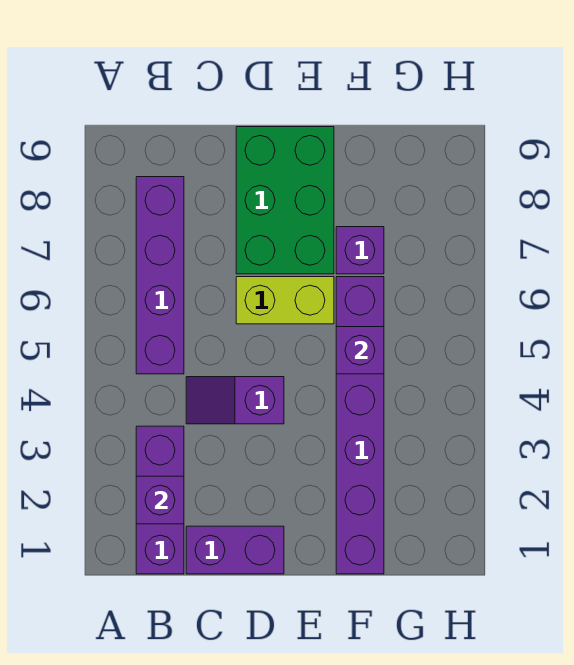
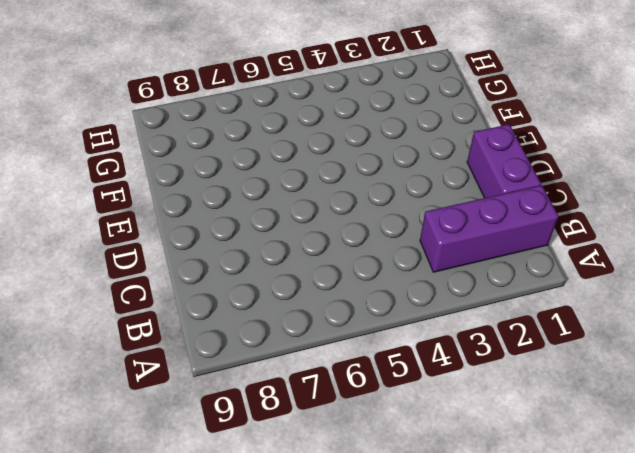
none -> purple 1x4 brick [136,177,184,374]
none -> purple 1x2 slope [186,377,284,424]

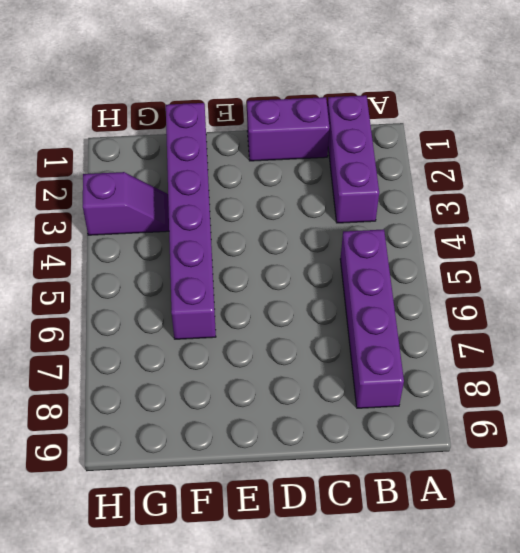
purple 1x2 slope [83,172,169,235] -> purple 1x2 slope moved to [186,377,284,424]
none -> lime 1x2 brick [236,277,334,324]
none -> green 2x3 brick [236,127,334,274]

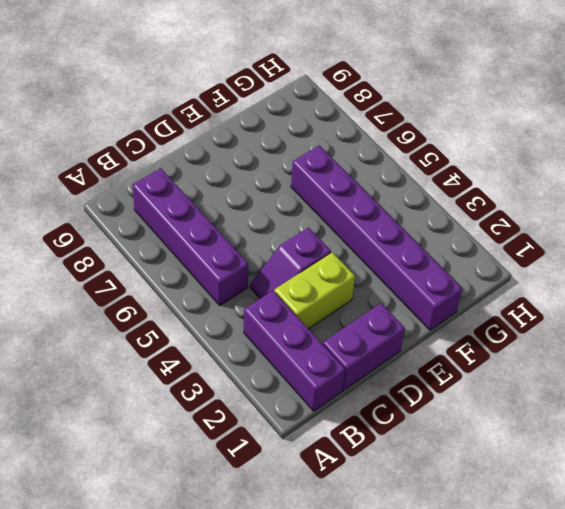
lime 1x2 brick [274,252,355,329] -> lime 1x2 brick moved to [236,277,334,324]
none -> green 2x3 brick [236,127,334,274]
none -> purple 1x1 brick [336,227,384,274]

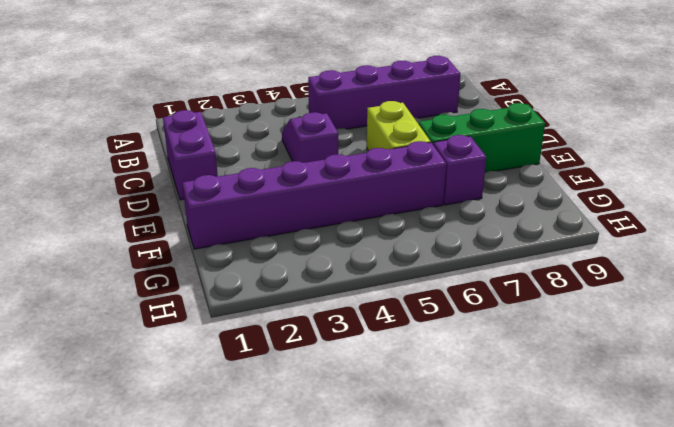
green 1x3 brick [419,103,545,173] -> green 2x3 brick [236,127,334,274]
none -> purple 1x3 brick [136,426,184,574]
none -> purple 1x1 brick [136,476,184,524]

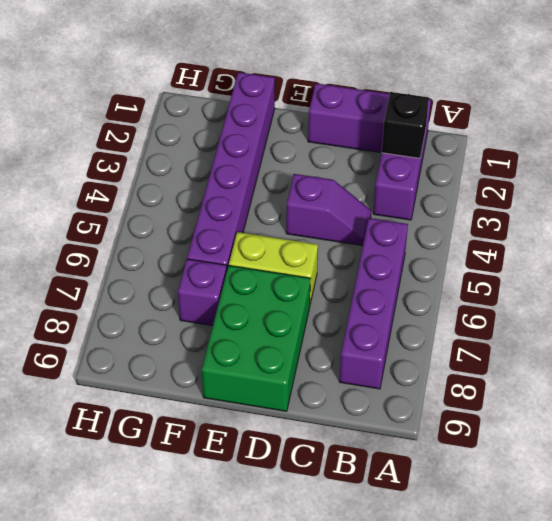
black 1x1 brick [382,92,429,158] -> purple 1x1 brick [136,476,184,524]
none -> purple 1x1 brick [336,327,384,374]

